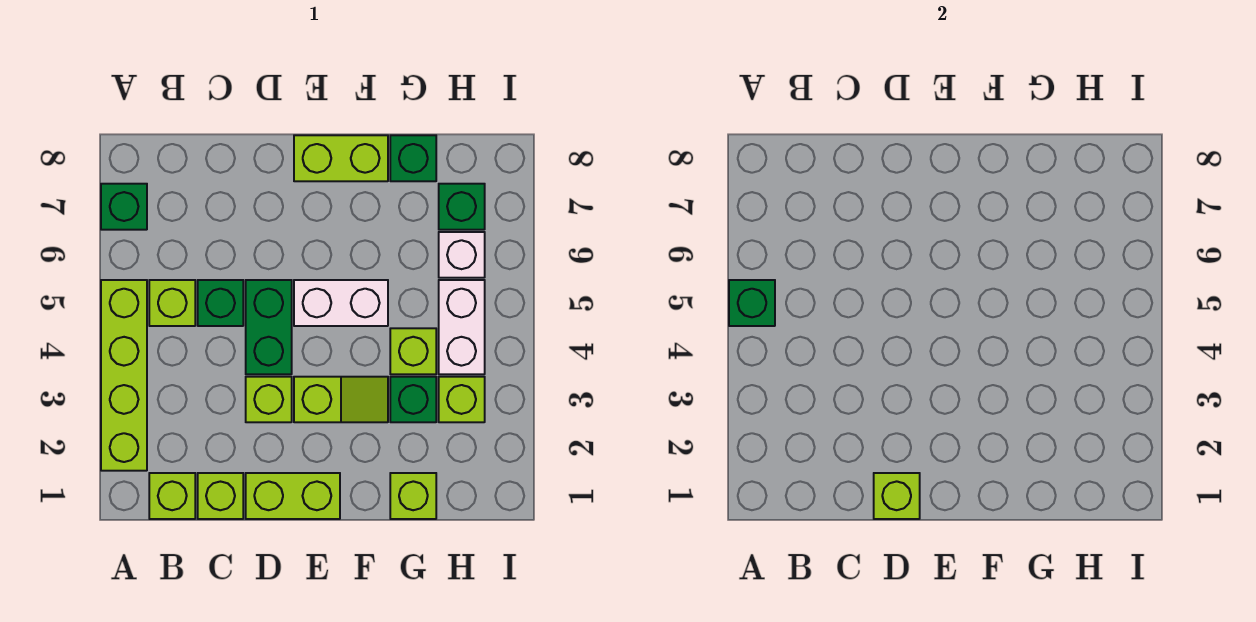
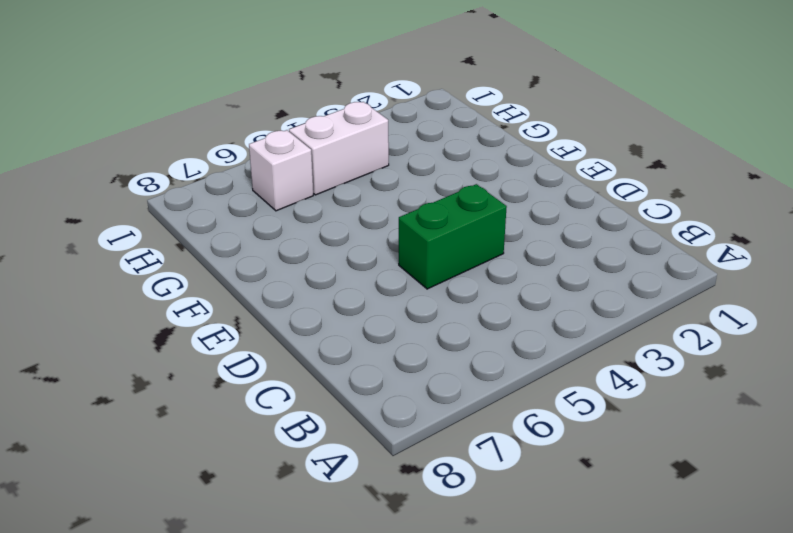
none -> lime 1x4 brick [101,280,147,471]
none -> green 1x1 brick [101,184,147,230]
none -> lime 1x1 brick [149,473,195,519]

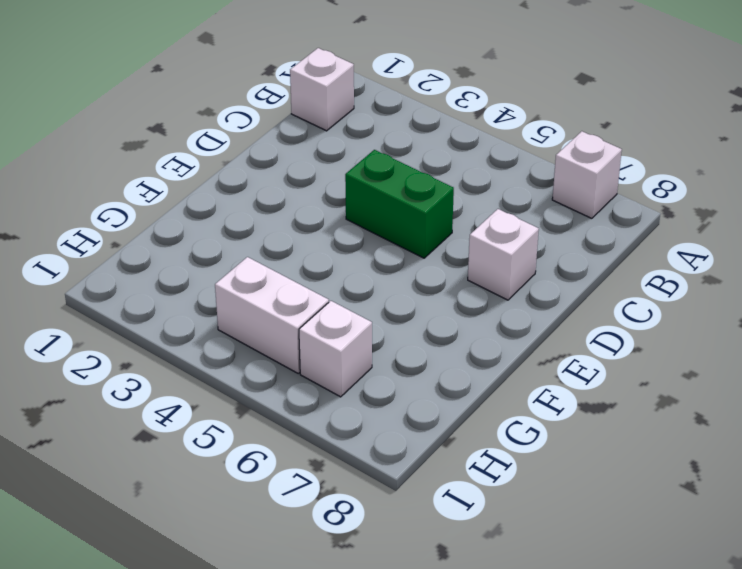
white 1x1 brick [552,131,622,218] -> green 1x1 brick [101,184,147,230]
white 1x1 brick [290,48,354,131] -> lime 1x1 brick [149,473,195,519]
white 1x1 brick [468,209,539,300] -> none
none -> lime 1x4 brick [101,280,147,471]
none -> lime 1x1 brick [149,280,195,326]
none -> lime 1x1 brick [198,473,243,519]

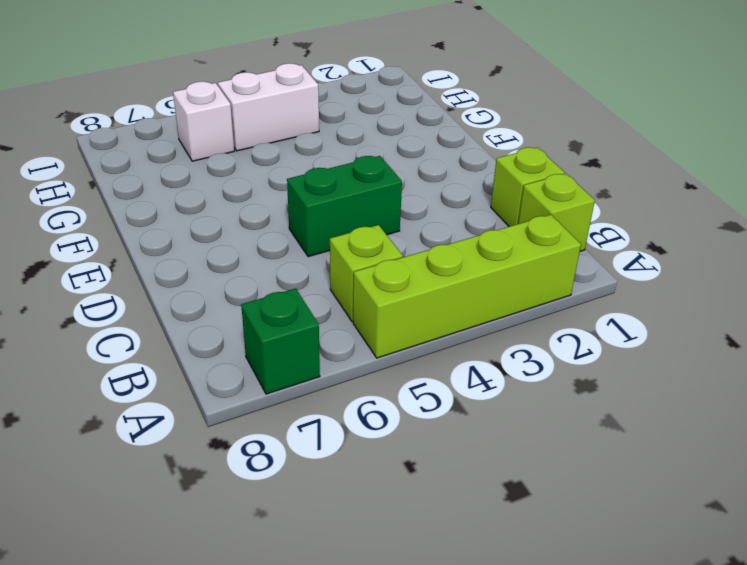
none -> green 1x1 brick [198,280,243,326]
none -> lime 1x2 brick [246,473,340,519]
none -> lime 1x1 brick [246,377,292,422]

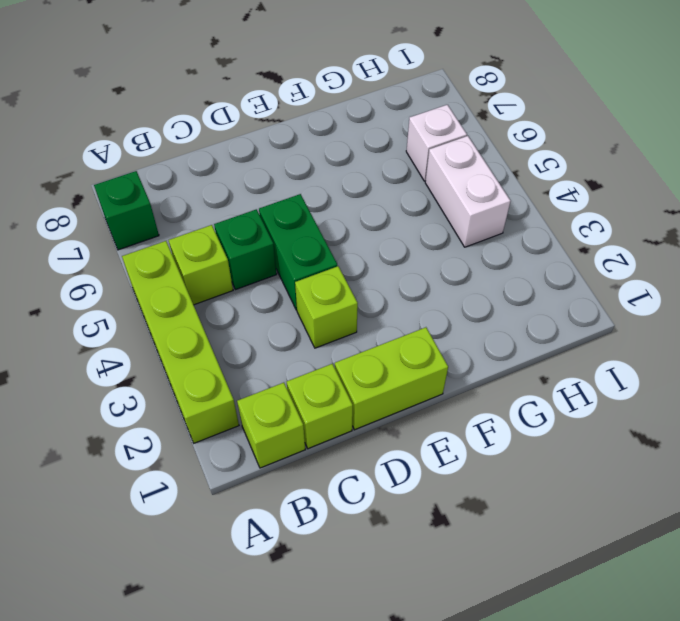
none -> lime 1x2 slope [294,377,388,422]
none -> white 1x2 brick [294,280,388,326]
none -> lime 1x2 brick [294,135,388,181]

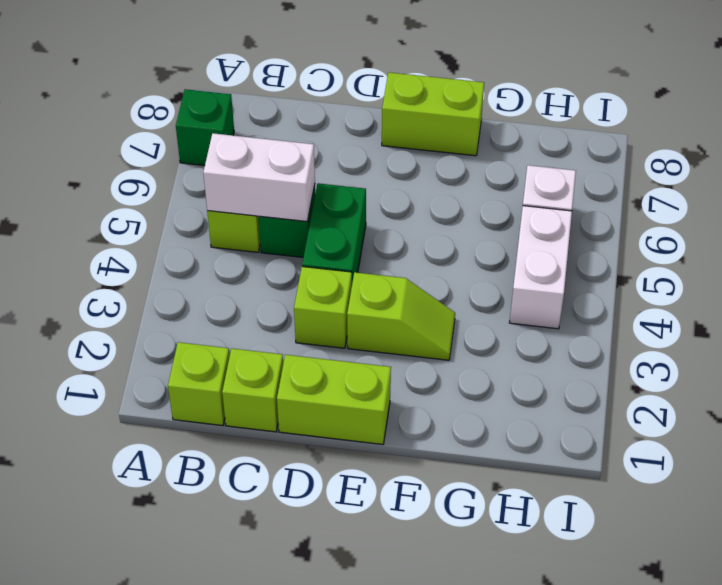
white 1x2 brick [203,133,315,222] -> white 1x2 brick moved to [294,280,388,326]
none -> lime 1x4 brick [101,280,147,471]
none -> lime 1x1 brick [390,473,436,519]
none -> green 1x1 brick [390,377,436,422]

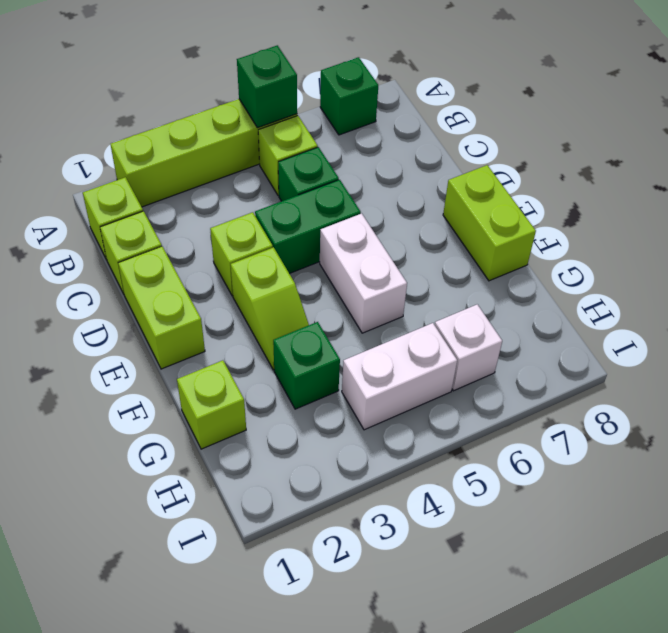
none -> lime 1x1 brick [390,328,436,374]
none -> green 1x1 brick [390,135,436,181]
none -> lime 1x1 brick [439,377,485,422]

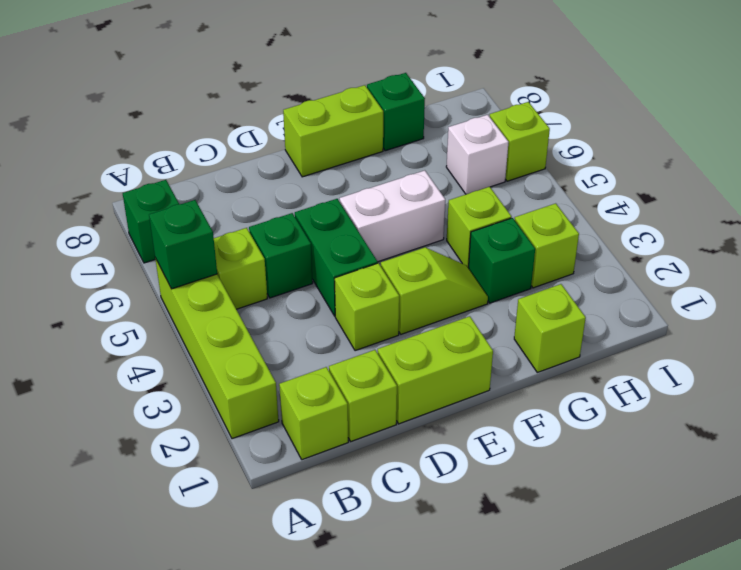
lime 1x1 brick [490,102,550,181] -> lime 1x1 brick moved to [874,473,920,519]
none -> white 1x2 brick [439,280,485,374]
none -> green 1x1 brick [439,184,485,230]

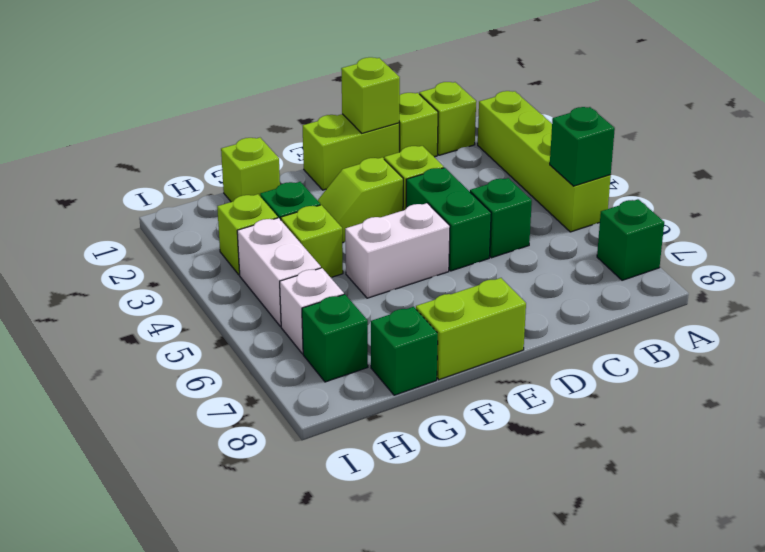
none -> lime 1x1 brick [149,280,195,326]

